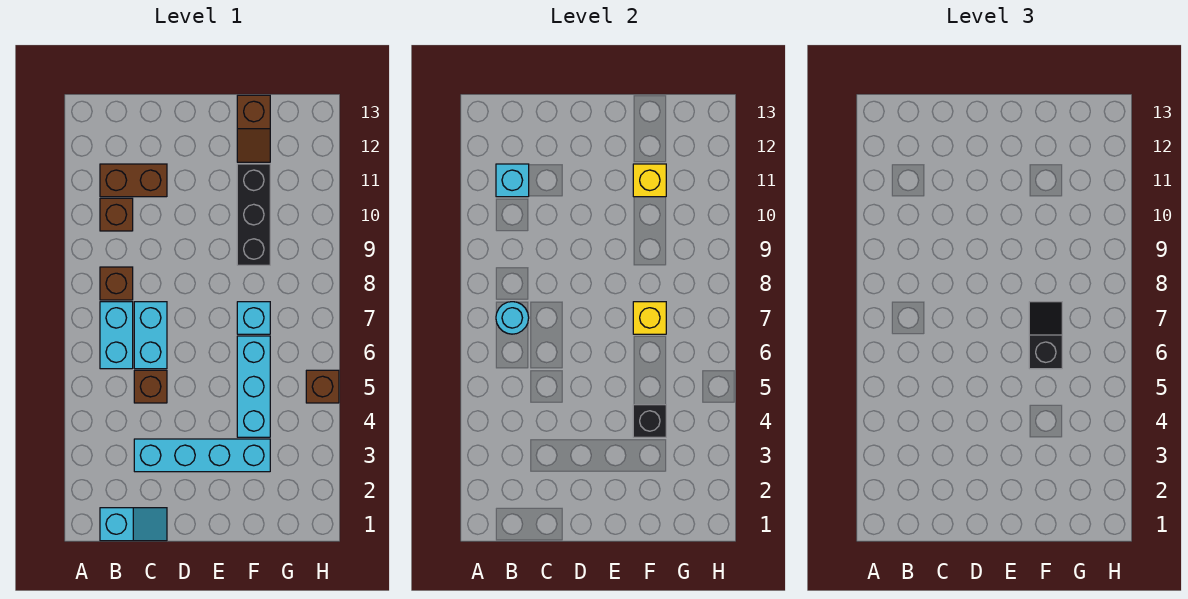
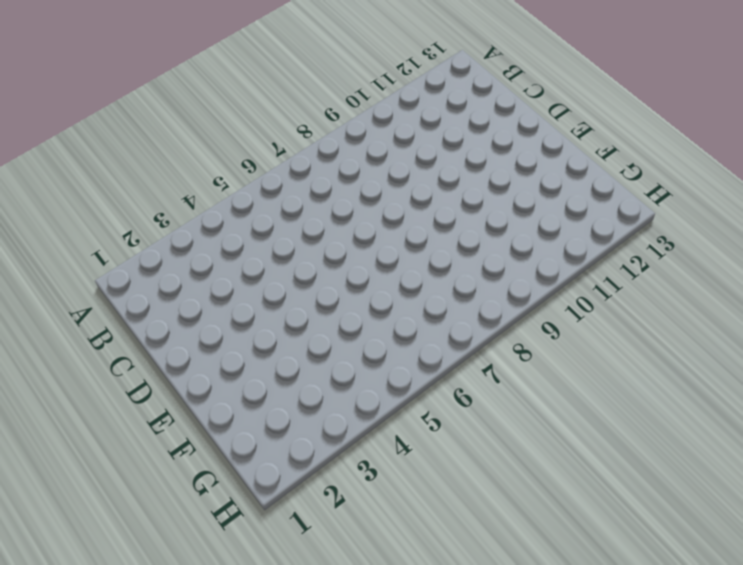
none -> cyan 1x2 slope [100,508,167,541]
none -> cyan 1x2 brick [100,302,133,369]
none -> brown 1x1 brick [100,267,133,300]

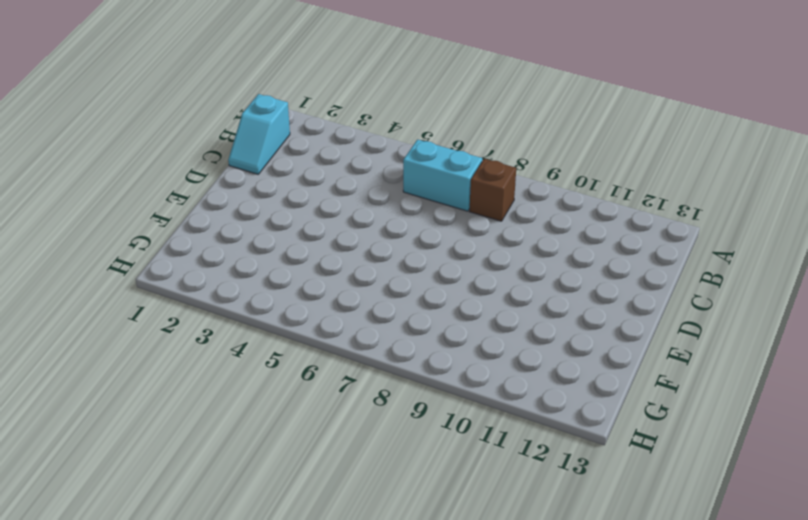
none -> brown 1x1 brick [100,198,133,231]
none -> brown 1x2 brick [100,164,167,197]
none -> cyan 1x4 brick [134,439,270,472]

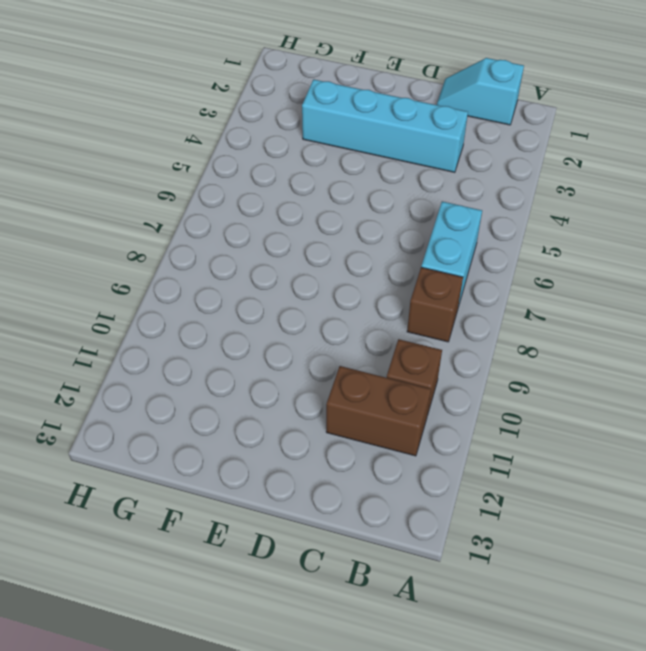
none -> brown 1x1 brick [134,370,167,403]
none -> cyan 1x2 brick [134,302,167,369]
none -> cyan 1x3 brick [237,336,270,437]

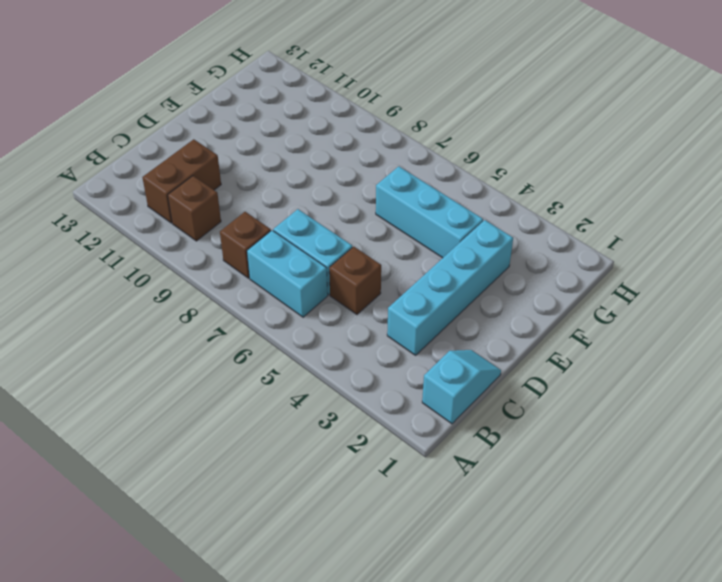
none -> cyan 1x1 brick [237,302,270,334]
none -> black 1x3 brick [237,164,270,265]
none -> brown 1x2 slope [237,95,270,162]

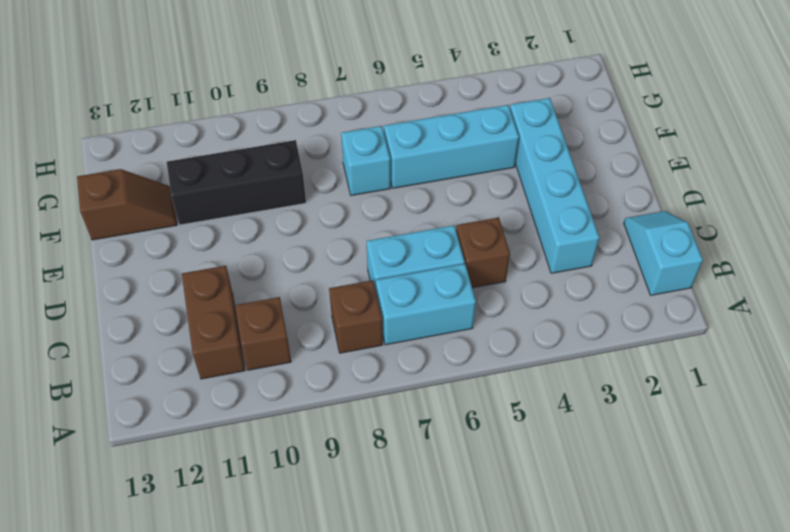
none -> brown 1x1 brick [306,370,339,403]
none -> cyan 1x1 round brick [496,302,529,334]
none -> cyan 1x1 brick [496,164,529,197]

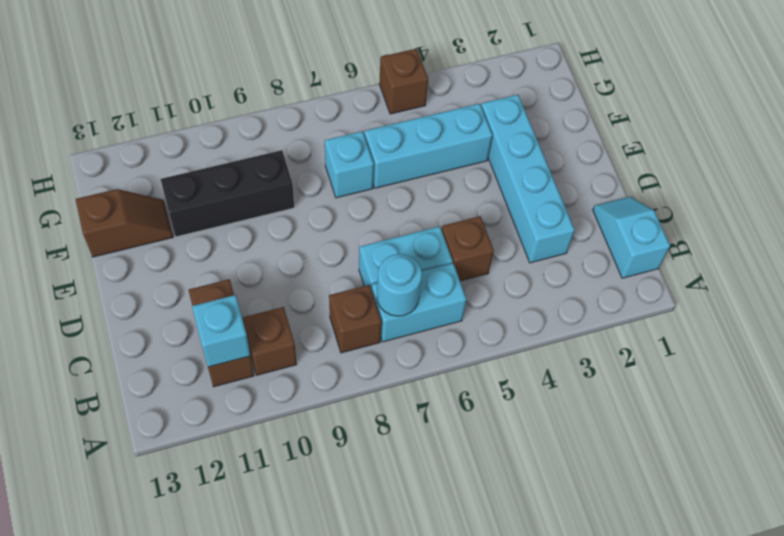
none -> black 1x1 brick [633,405,666,437]
none -> yellow 1x1 brick [633,302,666,334]
none -> yellow 1x1 brick [633,164,666,197]

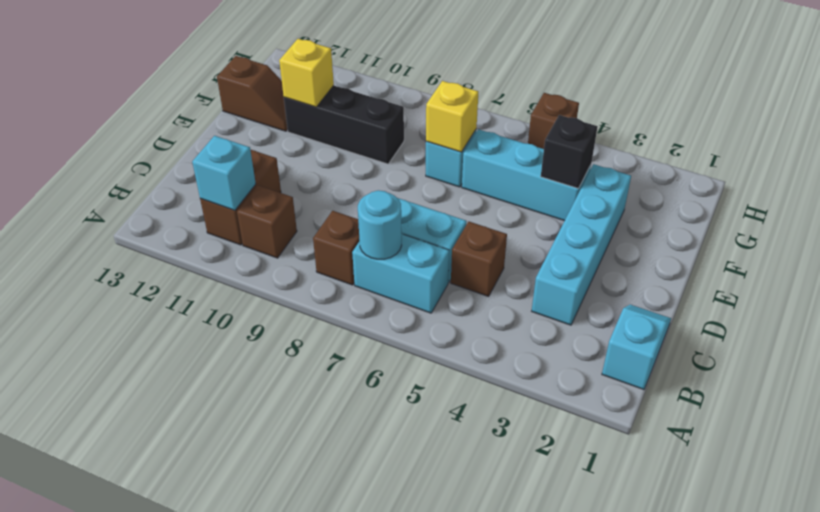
none -> black 1x2 slope [1029,302,1062,369]

